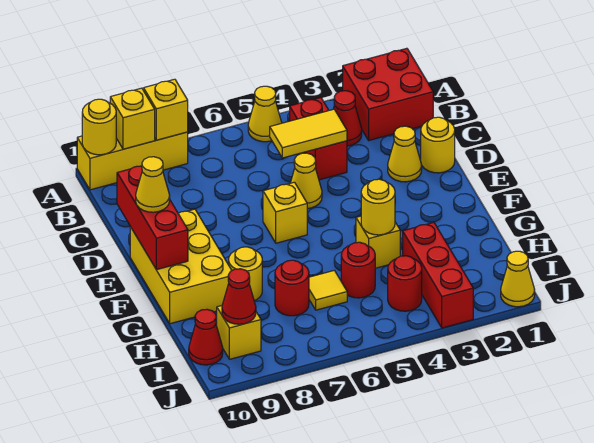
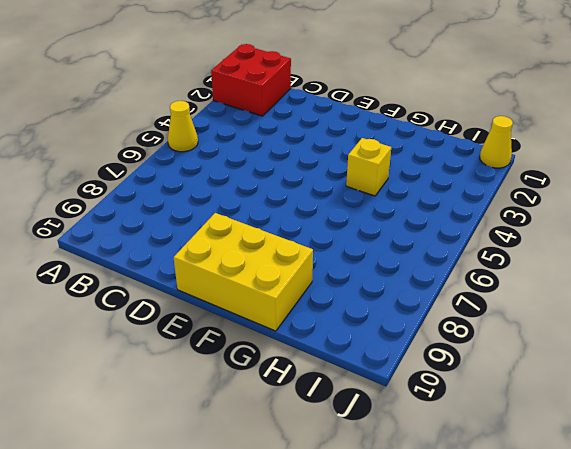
none -> yellow 1x3 brick [77,132,188,190]
none -> red 1x1 cone [334,91,362,146]
none -> red 1x2 brick [290,98,347,180]

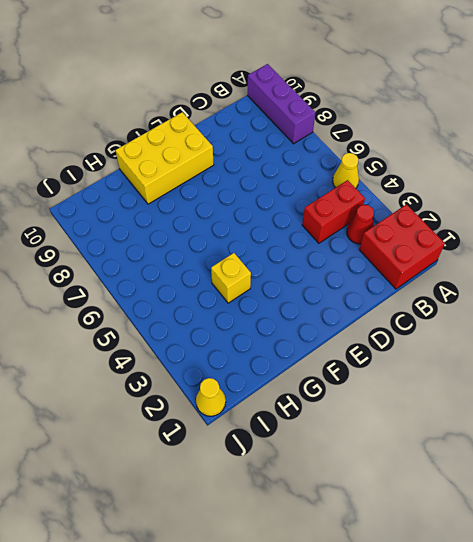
purple 1x3 brick [248,64,315,144] -> yellow 1x3 brick [77,132,188,190]
none -> yellow 1x1 round brick [421,117,455,173]
none -> yellow 1x1 cone [388,126,422,182]
none -> yellow 1x1 cone [291,153,322,209]

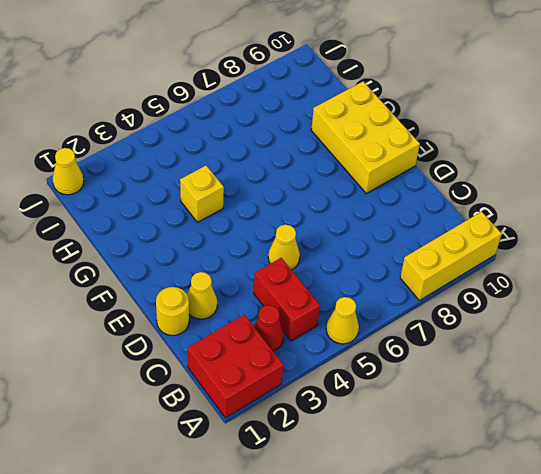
none -> yellow 1x1 brick [263,182,307,243]
none -> yellow 1x1 round brick [229,247,262,301]
none -> red 1x3 brick [403,222,473,328]

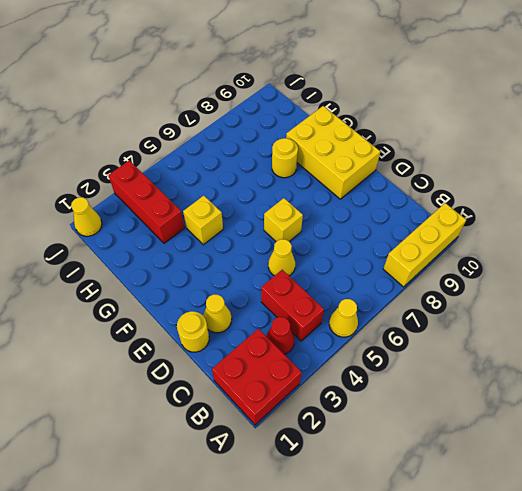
none -> red 1x1 round brick [341,242,375,298]
none -> yellow 1x1 tile [309,270,347,310]
none -> red 1x1 round brick [275,260,309,316]

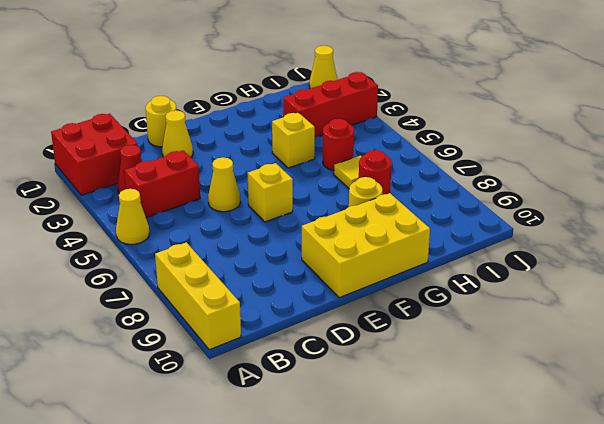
none -> red 1x1 round brick [388,256,422,311]
none -> yellow 1x1 brick [216,306,261,359]
none -> red 1x1 cone [189,309,223,365]

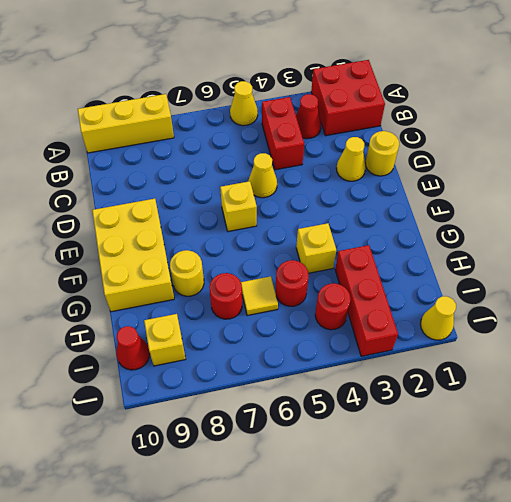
none -> yellow 1x1 brick [144,79,188,140]
none -> yellow 1x1 brick [110,88,155,149]
none -> yellow 1x1 round brick [82,99,116,155]

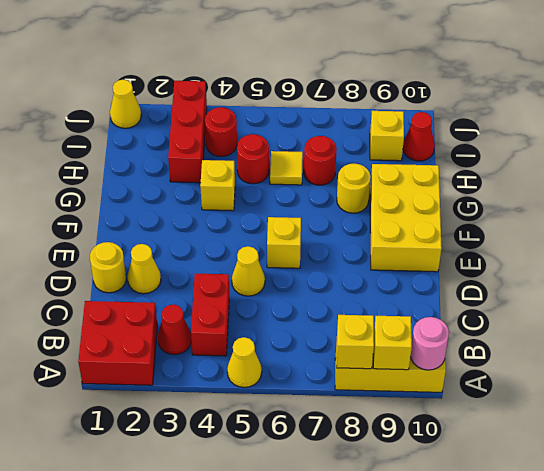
pink 1x1 round brick [411,317,449,370] -> yellow 1x1 round brick [82,99,116,155]
none -> yellow 1x2 tile [270,109,347,158]
none -> red 1x3 brick [117,166,188,270]
none -> yellow 1x1 round brick [361,179,395,235]

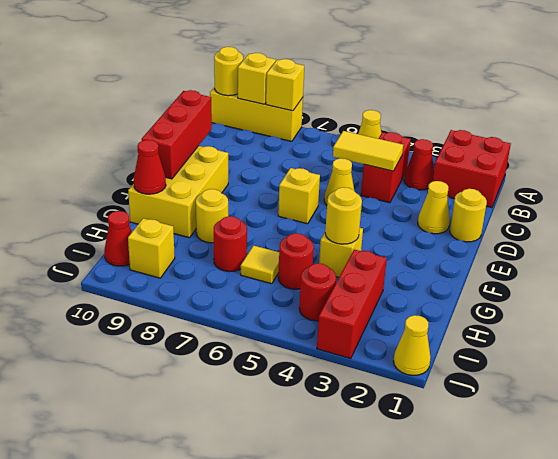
red 1x1 cone [134,140,166,194] -> red 1x1 cone moved to [222,269,256,324]
none -> yellow 1x1 cone [136,157,170,212]

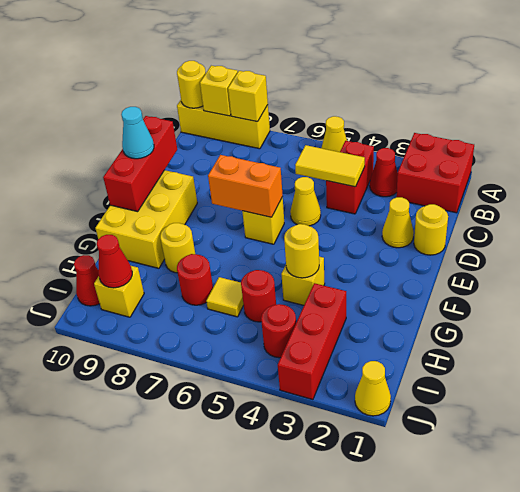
orange 1x2 brick [208,155,283,217] -> none
cyan 1x1 cone [121,107,154,159] -> yellow 1x1 cone [136,157,170,212]

